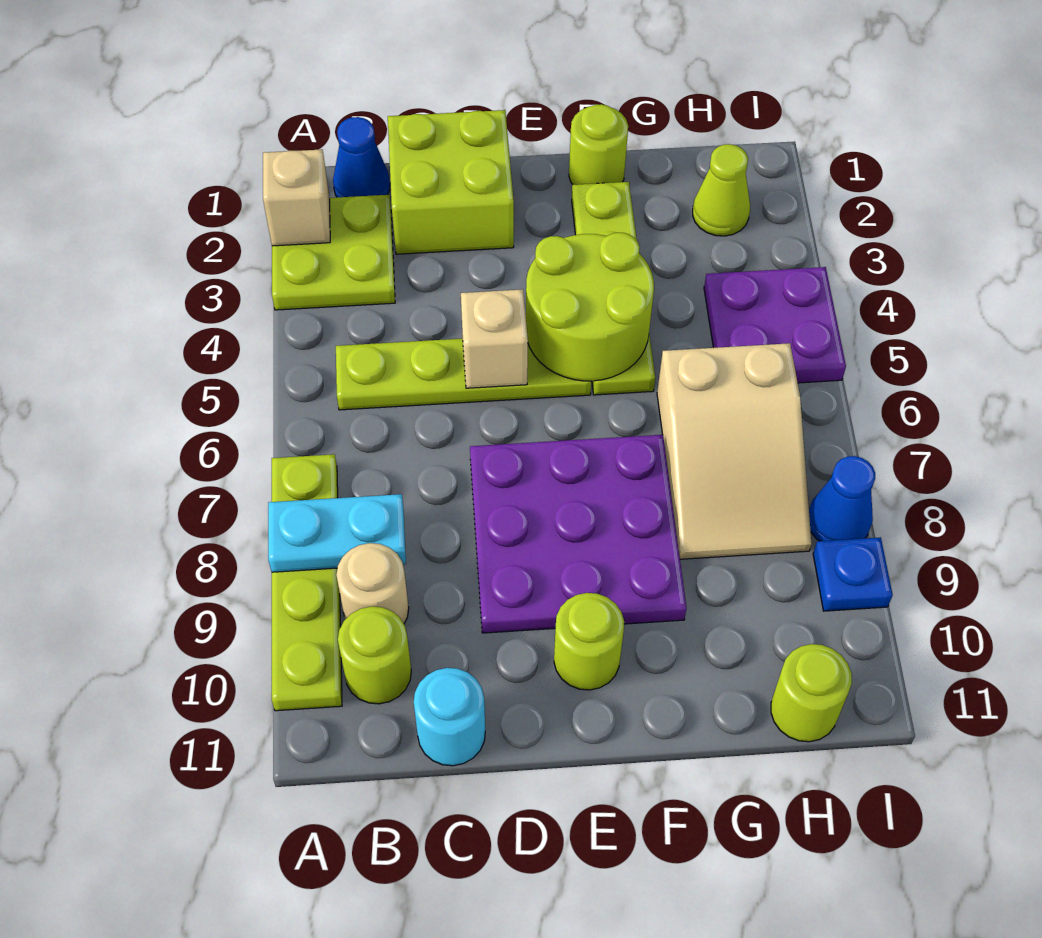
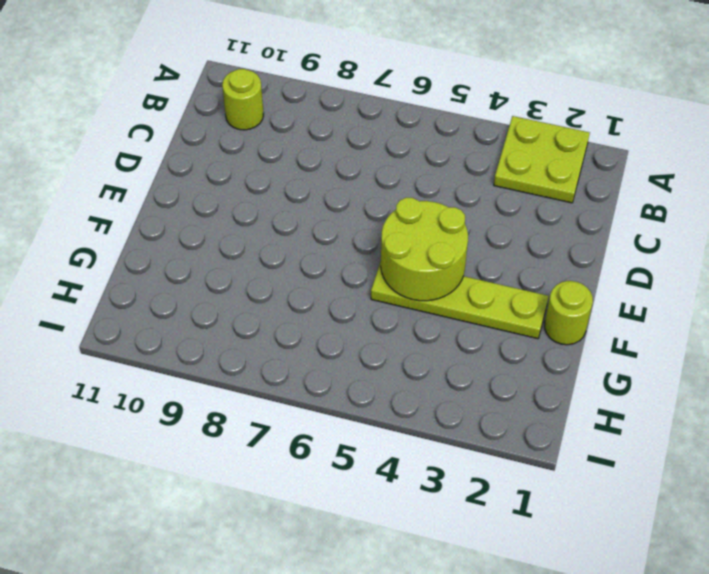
none -> lime 1x4 plate [272,454,342,711]
none -> blue 1x1 cone [333,117,390,197]
none -> lime 1x4 plate [336,339,591,410]

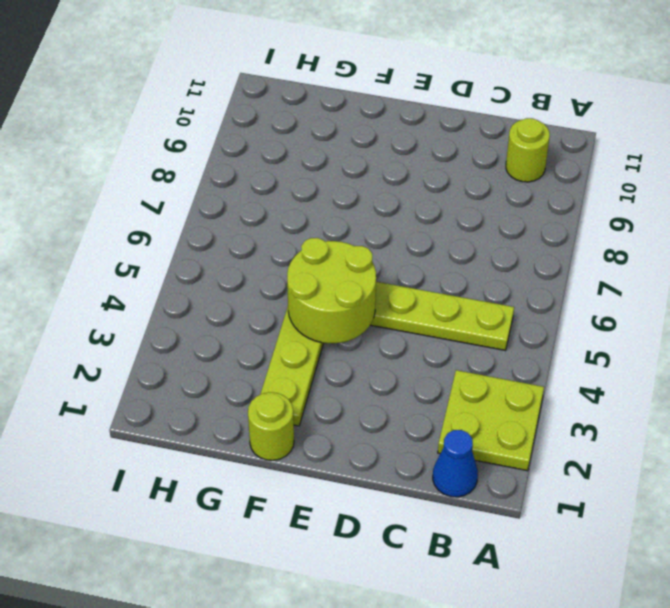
none -> lime 1x4 plate [272,454,342,711]
none -> tan 1x1 round brick [336,543,409,623]
none -> lime 2x2 brick [388,110,514,254]

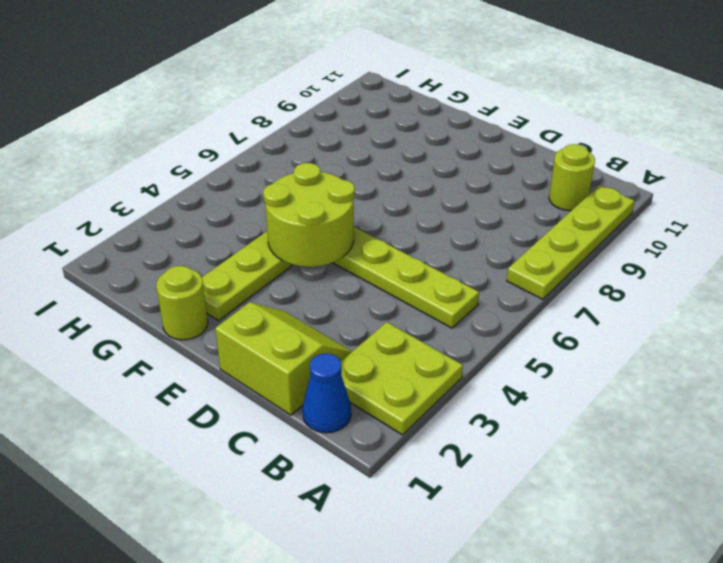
lime 2x2 slope [215,302,352,415] -> lime 2x2 brick [388,110,514,254]
none -> tan 1x1 round brick [336,543,409,623]
none -> cyan 1x1 round brick [414,668,485,766]
none -> purple 3x3 plate [470,435,687,633]

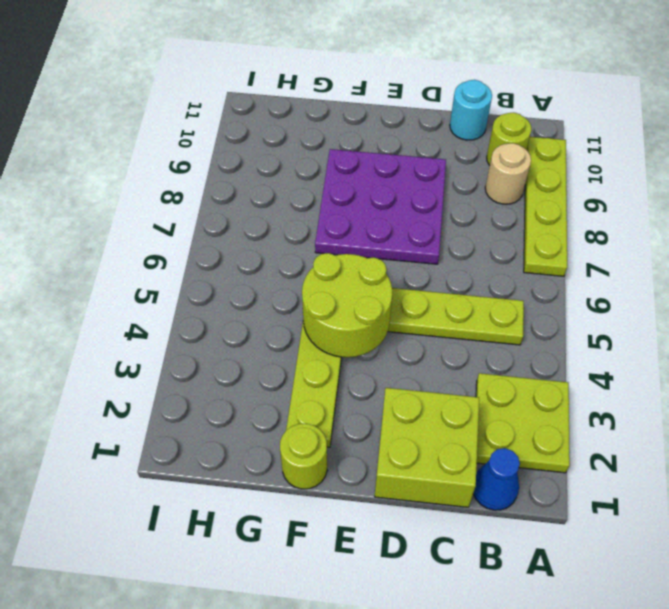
none -> lime 1x1 round brick [554,593,624,690]
none -> tan 2x3 slope [657,343,812,559]
none -> lime 1x1 cone [693,144,750,236]

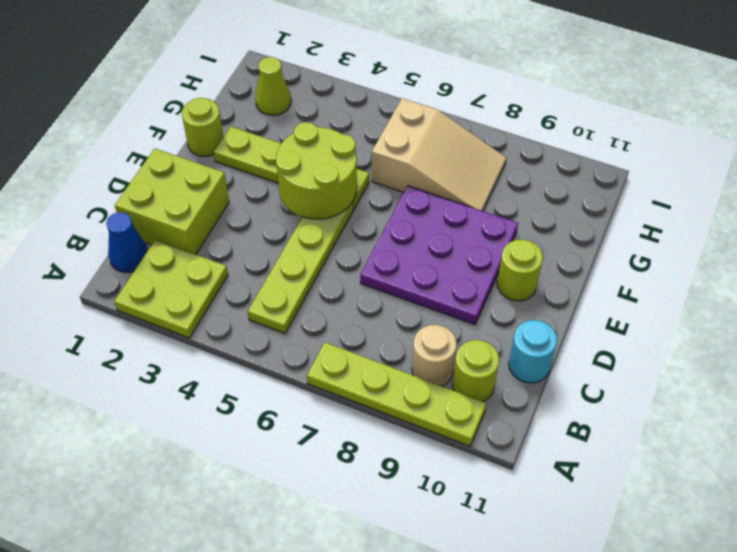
none -> purple 2x2 plate [704,267,846,383]
none -> lime 1x1 round brick [771,644,852,742]
none -> blue 1x1 cone [809,456,875,541]

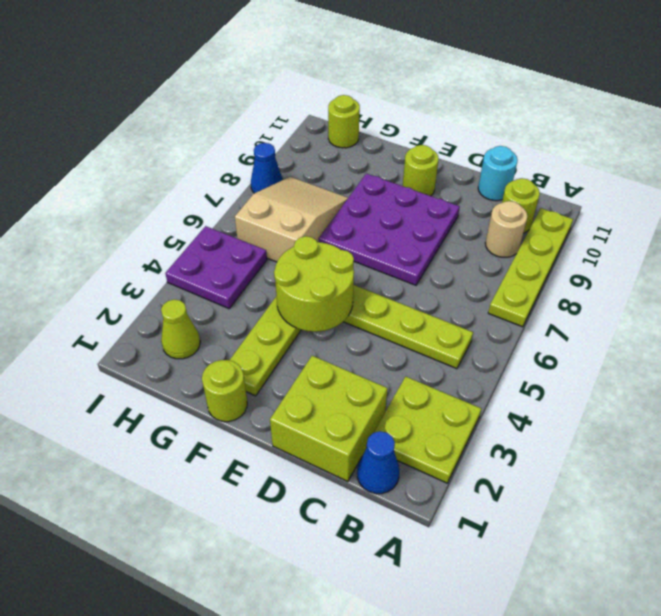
none -> blue 1x1 plate [813,537,893,611]
none -> tan 1x1 brick [263,149,330,246]
none -> cyan 1x2 plate [268,494,406,572]

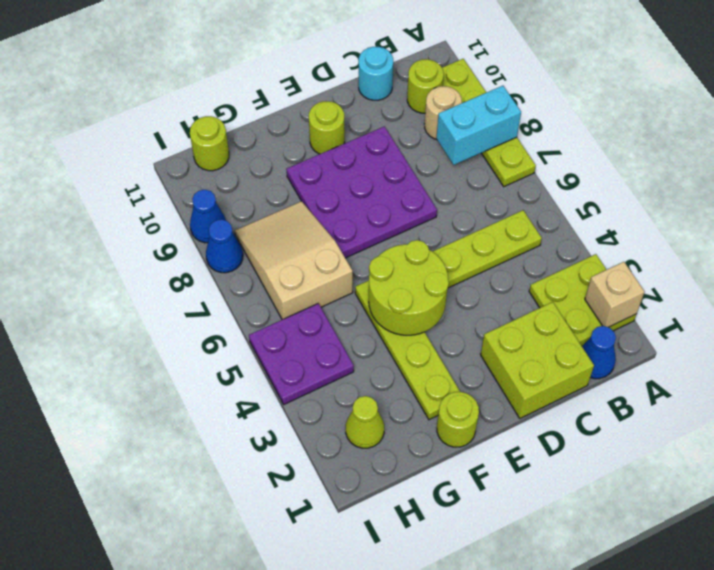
cyan 1x2 brick [436,86,521,165] -> cyan 1x2 plate [268,494,406,572]
blue 1x1 cone [190,190,226,243] -> blue 1x1 plate [813,537,893,611]
none -> tan 1x1 brick [461,289,528,388]

